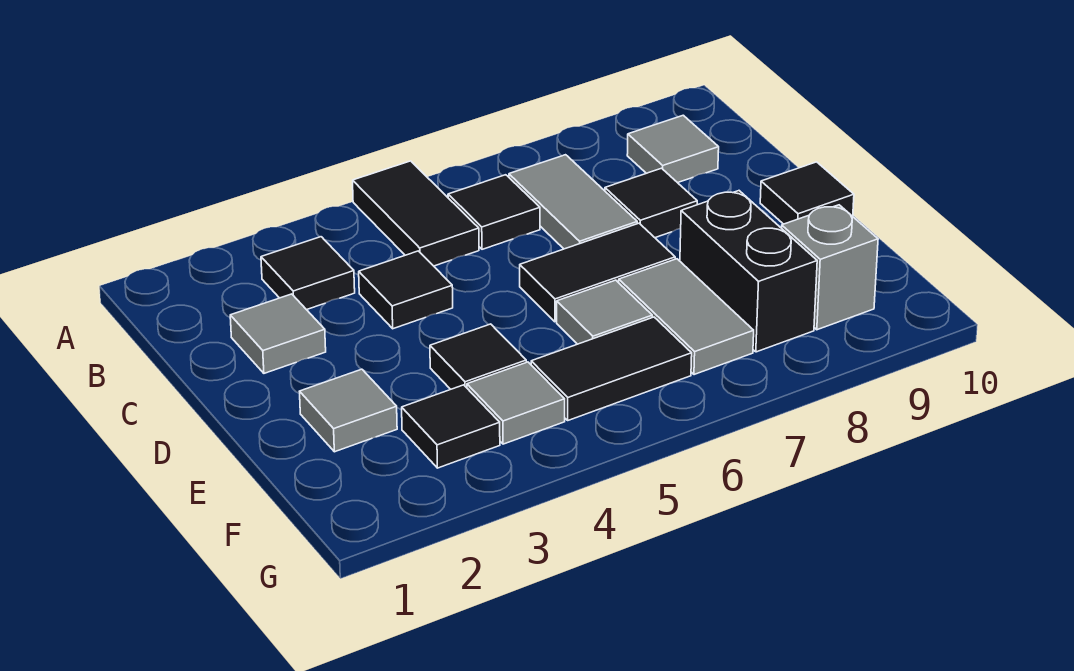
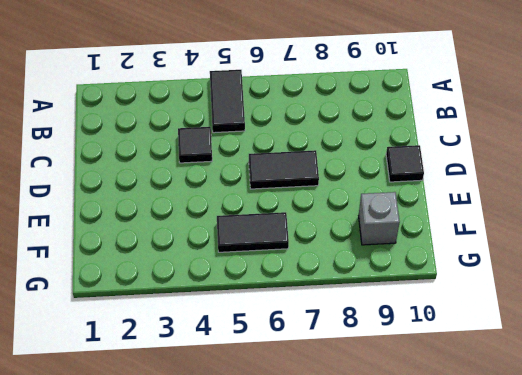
none -> black 1x1 tile [261,237,355,310]
none -> black 1x1 tile [448,175,540,249]
none -> grey 1x2 tile [509,155,637,249]

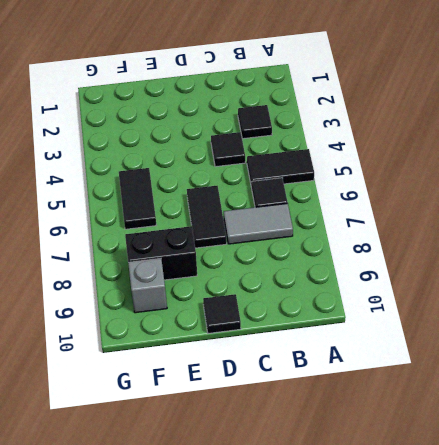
none -> grey 1x1 tile [627,115,719,183]
none -> grey 1x1 tile [230,294,326,373]
none -> black 1x1 tile [605,168,697,238]

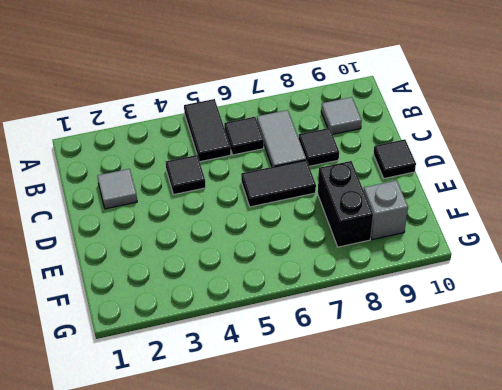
none -> black 1x1 tile [261,237,355,310]
none -> grey 1x1 tile [300,369,397,452]
none -> black 1x1 tile [430,324,526,389]

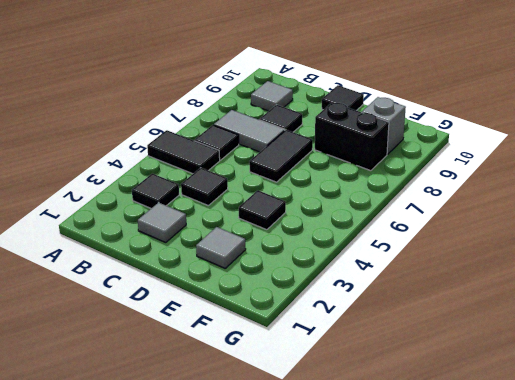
none -> grey 1x1 tile [557,280,652,344]
none -> grey 1x2 tile [619,259,754,375]
none -> black 1x1 tile [402,385,500,468]

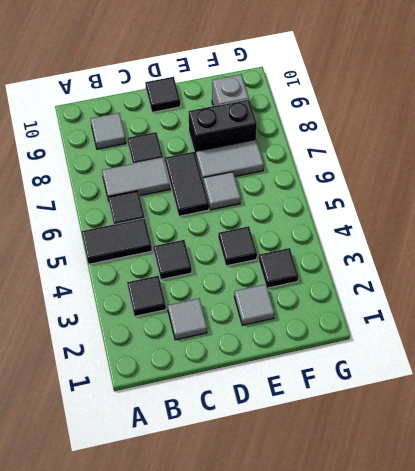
none -> grey 1x1 tile [467,362,565,444]
none -> black 1x2 tile [531,317,692,420]

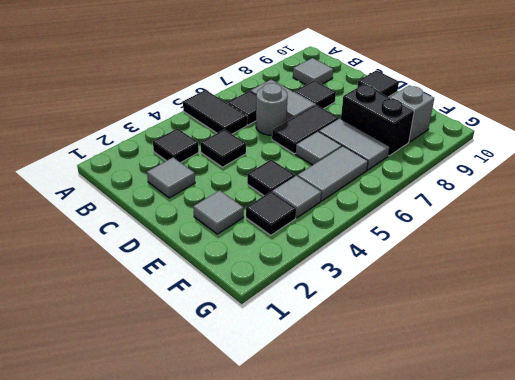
grey 1x1 round brick [256,83,288,135] -> none
grey 1x2 tile [297,146,368,201] -> black 1x2 tile [531,317,692,420]

